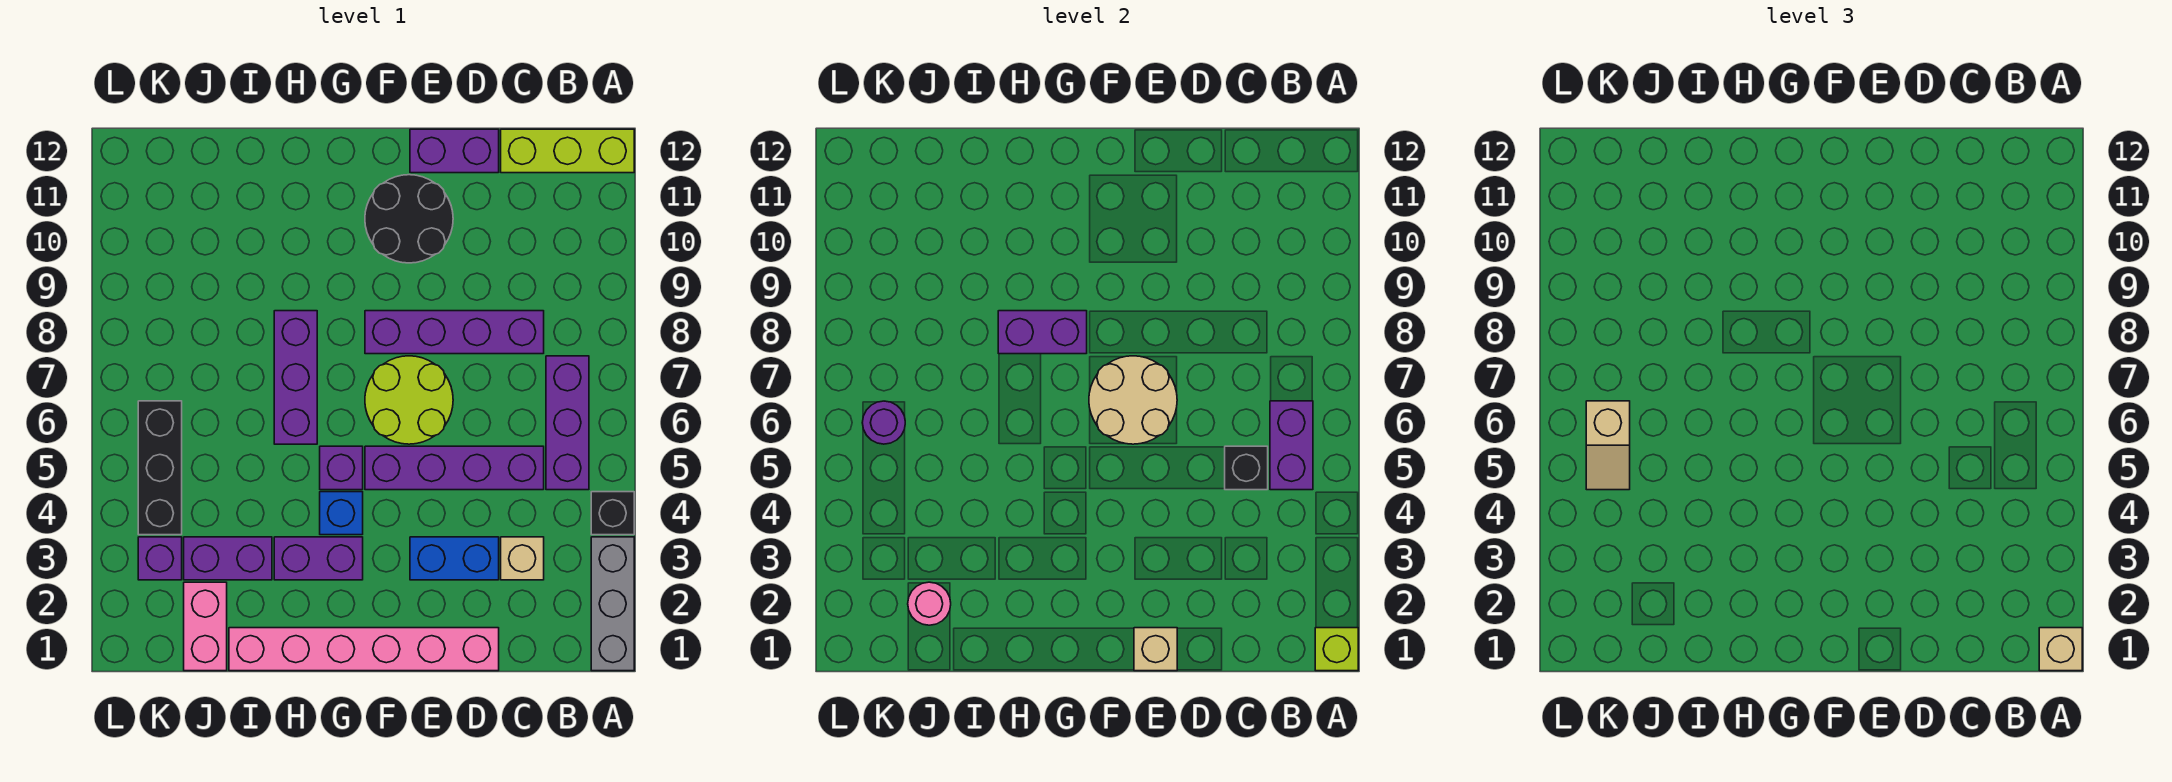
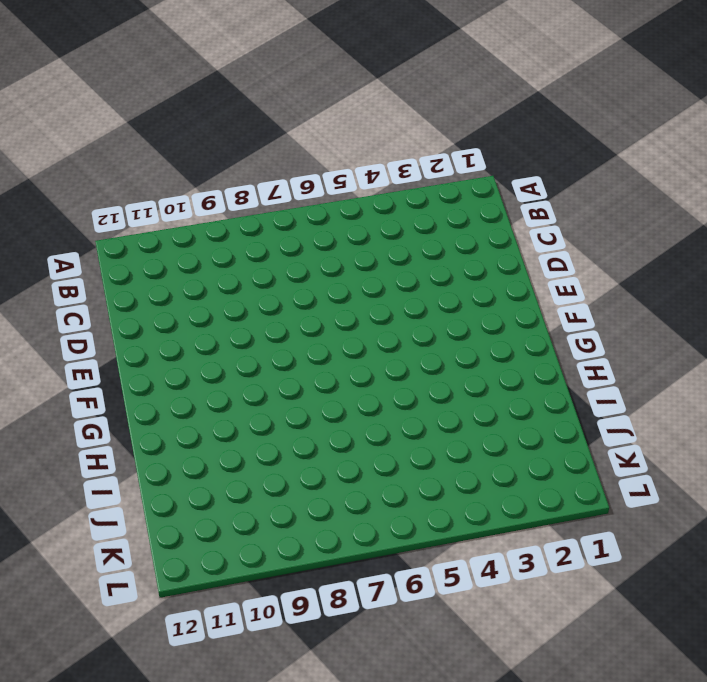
none -> grey 1x3 brick [591,537,634,671]
none -> black 1x1 brick [591,492,634,535]
none -> lime 1x3 brick [501,129,634,173]
none -> purple 1x3 brick [546,356,589,490]

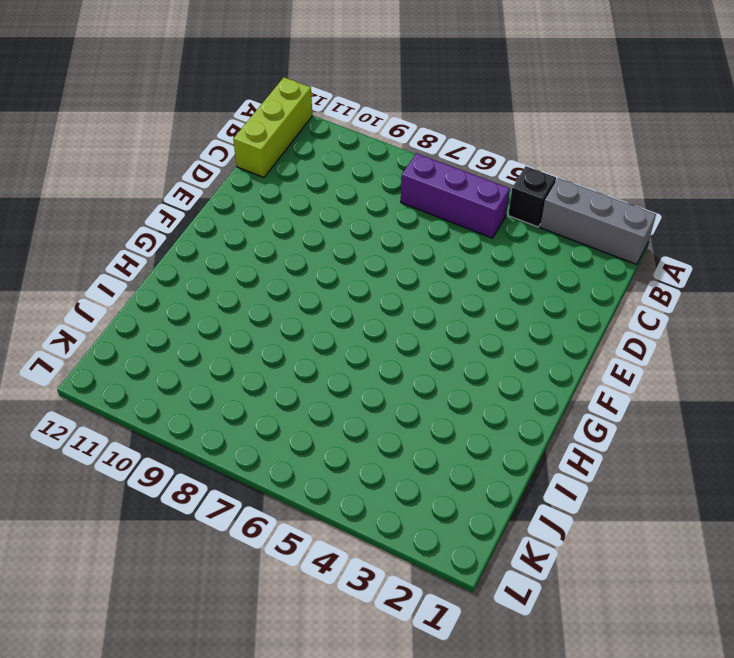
none -> tan 1x1 brick [501,537,544,580]
none -> purple 1x4 brick [365,446,544,490]
none -> purple 1x4 brick [365,311,544,354]
none -> pink 1x6 brick [229,628,499,671]

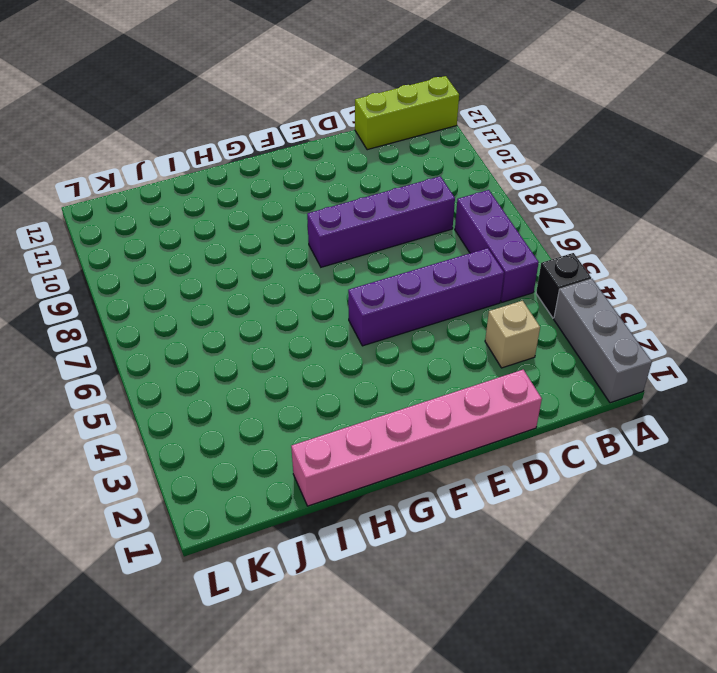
none -> blue 1x2 brick [410,537,499,580]
none -> purple 1x2 brick [410,129,499,173]
none -> lime 2x2 round brick [365,356,453,444]
none -> black 2x2 round brick [365,175,453,263]

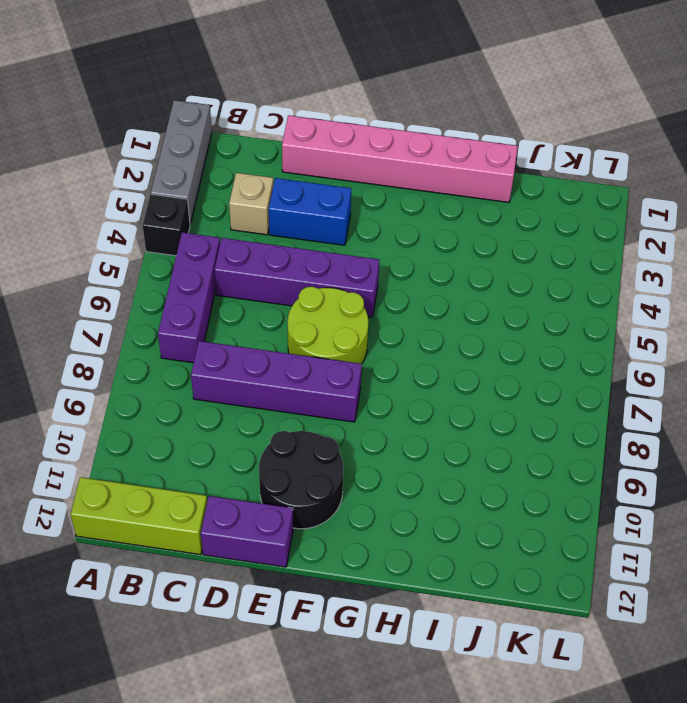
none -> purple 1x2 brick [274,537,363,580]
none -> blue 1x1 brick [320,492,363,535]
none -> purple 1x1 brick [320,446,363,490]
none -> purple 1x3 brick [274,311,317,444]

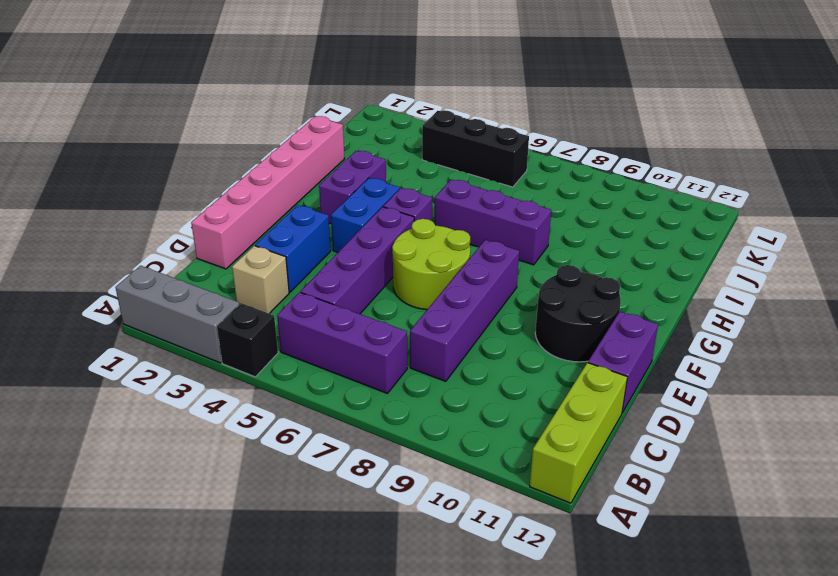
blue 1x2 brick [331,178,400,252] -> blue 1x1 brick [320,492,363,535]
none -> purple 1x2 brick [184,537,272,580]
none -> pink 1x2 brick [184,582,227,671]
none -> purple 1x1 brick [138,537,182,580]
none -> lime 1x1 brick [1315,628,1358,671]

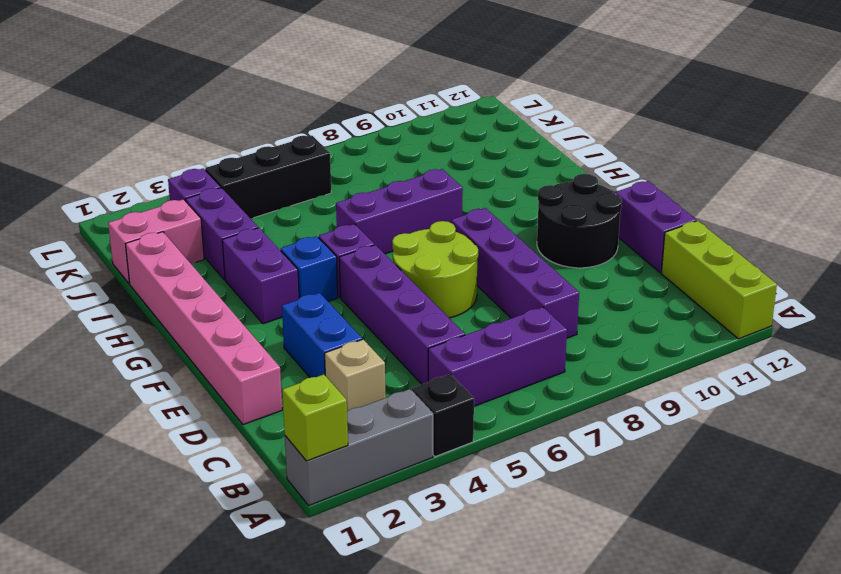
none -> purple 1x2 brick [1270,401,1313,490]
none -> black 1x1 brick [1225,446,1268,490]
none -> tan 1x1 brick [1134,628,1177,671]
none -> tan 2x2 round brick [1089,356,1177,444]

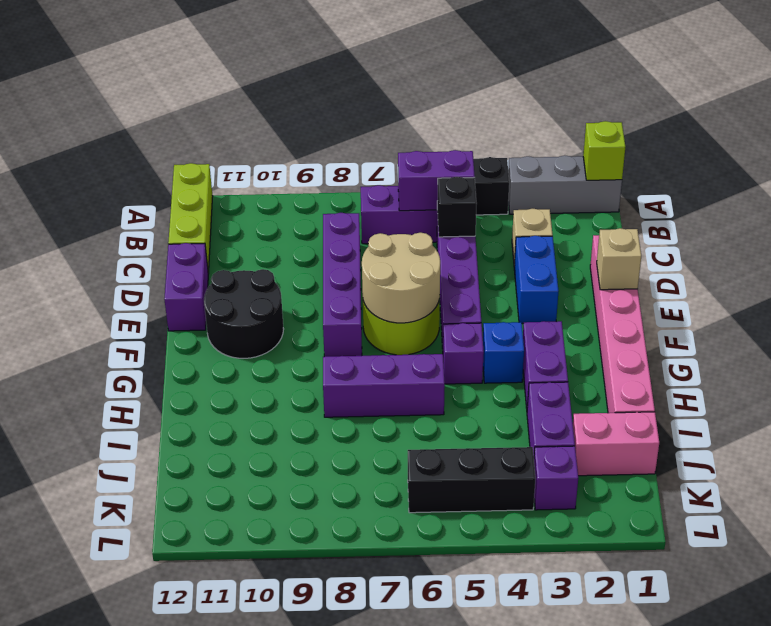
none -> purple 1x2 brick [998,311,1087,354]
none -> pink 1x1 round brick [908,582,951,625]
none -> purple 1x1 round brick [862,401,905,444]
none -> tan 1x1 brick [2039,628,2082,671]

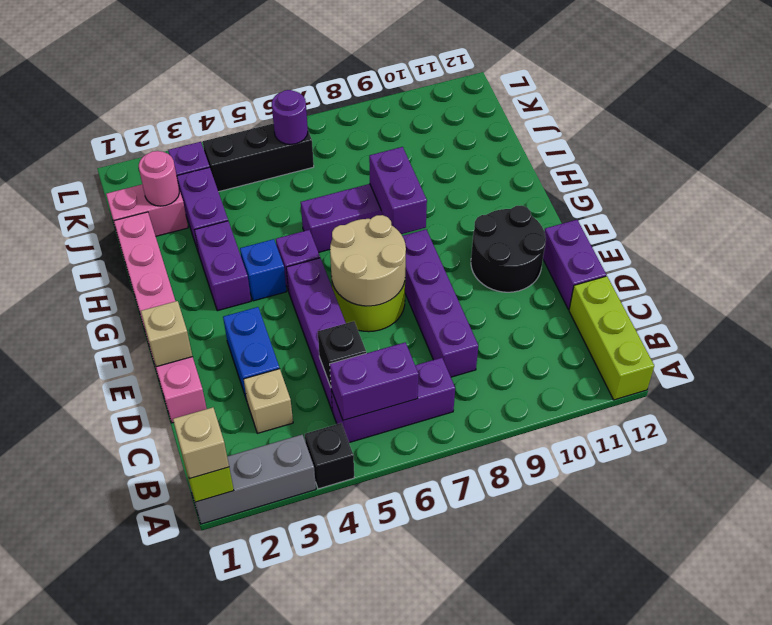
none -> tan 1x2 slope [1586,401,1630,490]

